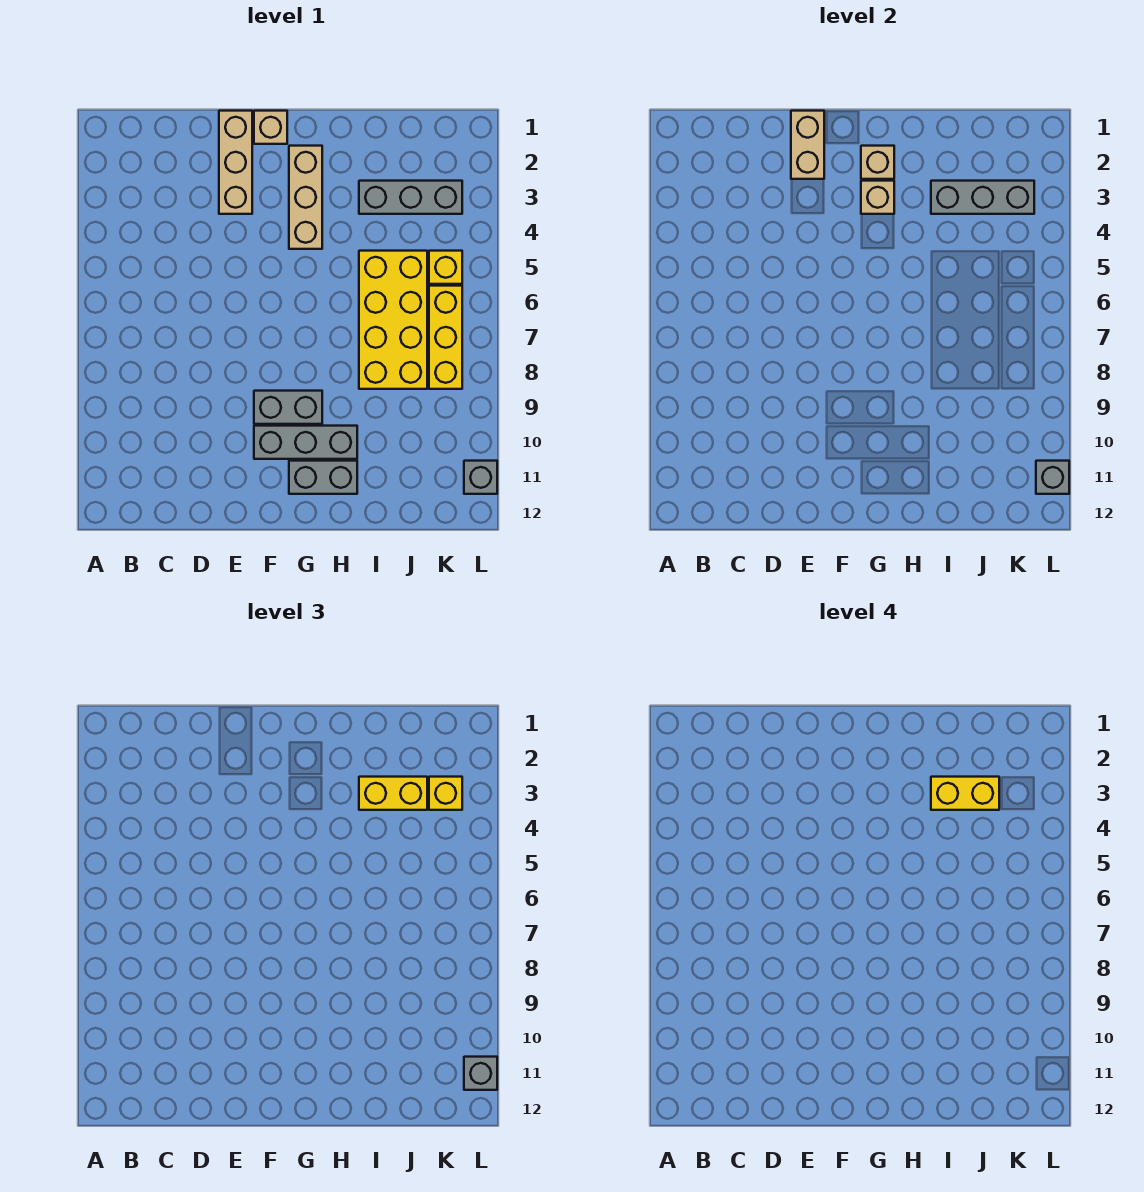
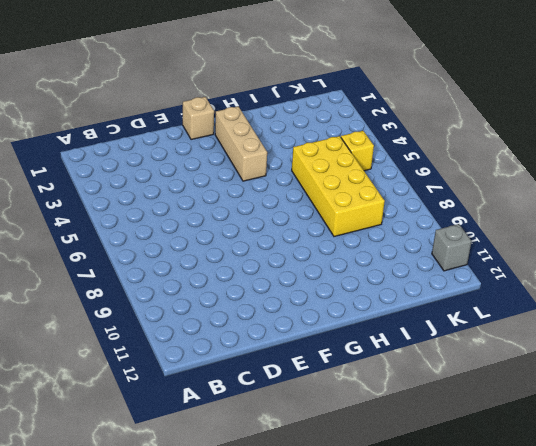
none -> tan 1x3 brick [219,111,252,214]
none -> grey 1x2 brick [254,391,322,424]
none -> grey 1x3 brick [254,426,357,459]

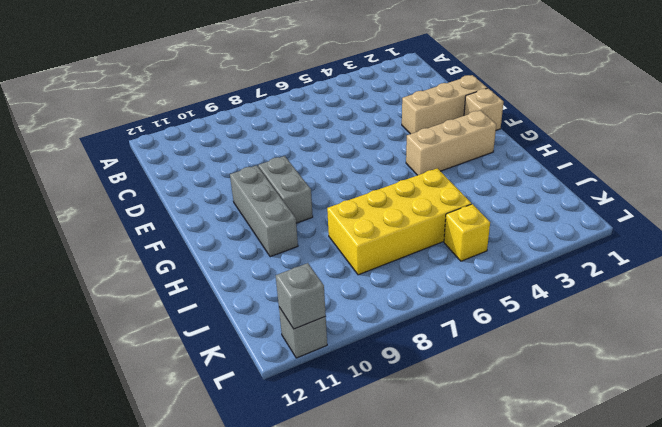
none -> grey 1x2 brick [289,461,357,494]
none -> grey 1x3 brick [359,181,462,214]
none -> yellow 1x3 brick [429,286,462,389]

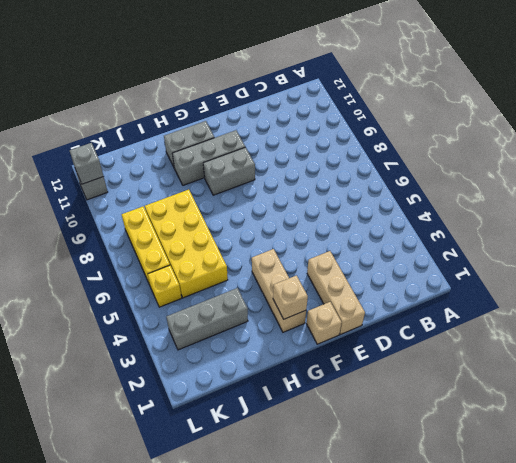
none -> tan 1x2 brick [791,111,824,179]
none -> tan 1x1 brick [861,181,894,214]
none -> grey 1x3 brick [931,181,1034,214]

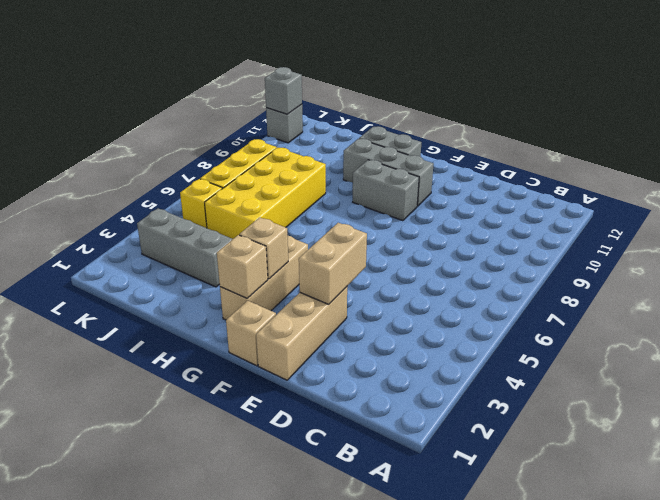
tan 1x2 brick [299,223,367,304] -> tan 1x2 brick moved to [791,111,824,179]
none -> grey 1x3 brick [931,181,1034,214]
none -> yellow 1x2 brick [359,777,427,810]
none -> yellow 1x1 brick [429,777,462,810]

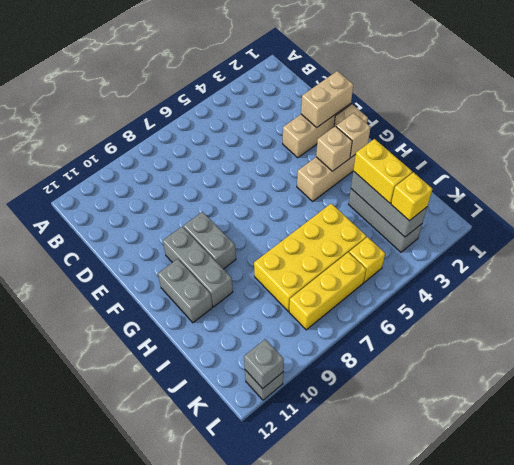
none -> grey 1x1 brick [464,1057,497,1090]
none -> yellow 1x2 brick [931,777,999,810]

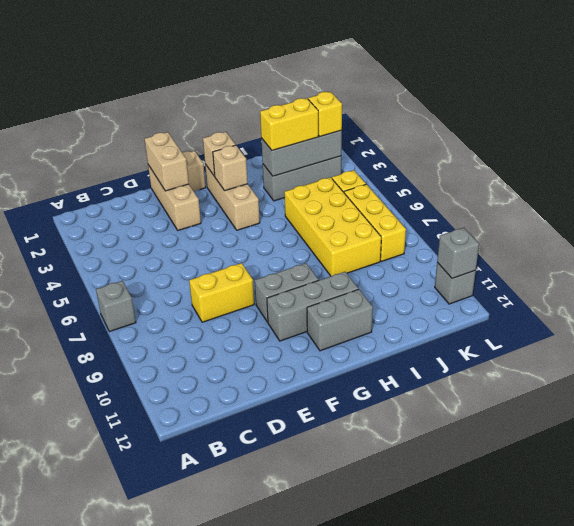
grey 1x1 brick [96,281,136,332] -> grey 1x1 brick moved to [464,1057,497,1090]
yellow 1x2 brick [189,263,254,322] -> yellow 1x2 brick moved to [931,777,999,810]

